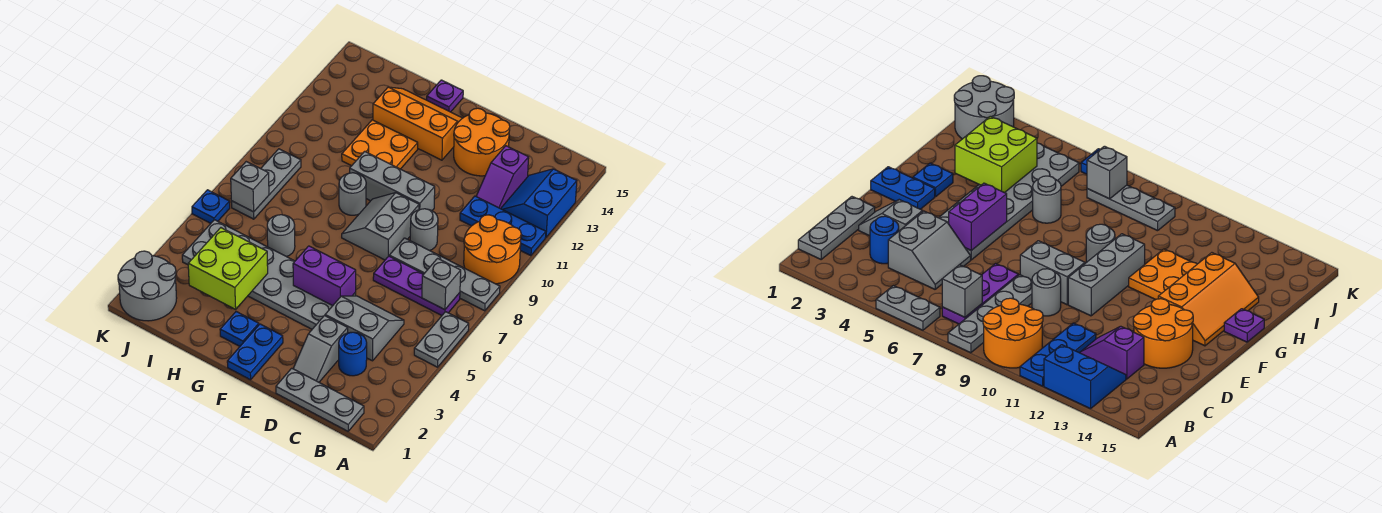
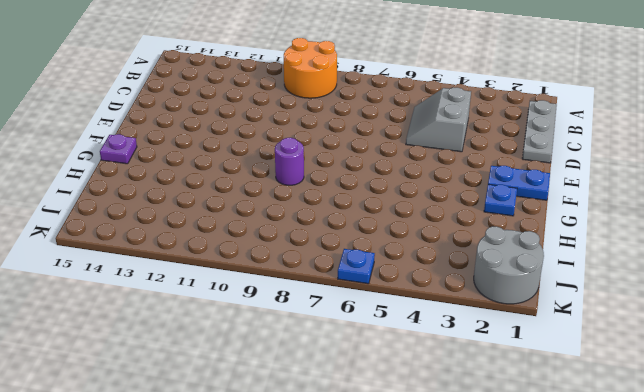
purple 1x1 round brick [275,138,304,185] -> grey 1x1 round brick [339,173,366,215]
none -> grey 1x2 plate [414,312,469,367]
none -> grey 1x4 plate [389,238,500,311]
none -> blue 1x3 plate [460,196,546,256]
none -> blue 2x2 slope [501,169,577,237]

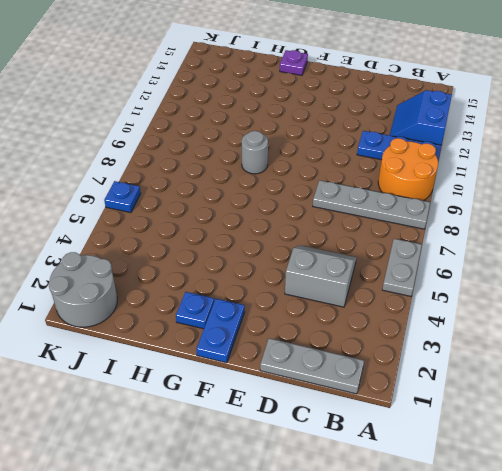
none -> purple 1x3 plate [373,256,460,315]
none -> blue 1x1 round brick [339,332,367,376]
none -> purple 1x2 slope [476,146,529,209]
none -> grey 1x2 slope [293,315,348,382]

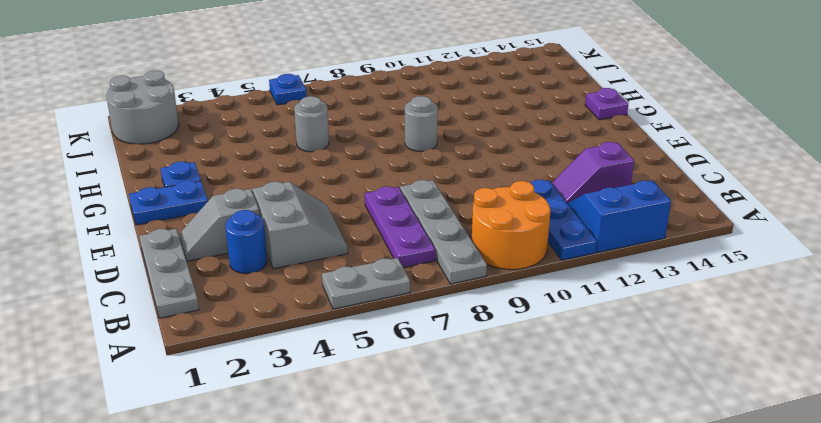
none -> grey 1x1 round brick [410,209,438,251]
none -> orange 2x2 round brick [454,108,510,176]
none -> grey 2x6 plate [182,220,356,329]
none -> grey 2x2 slope [342,193,419,260]

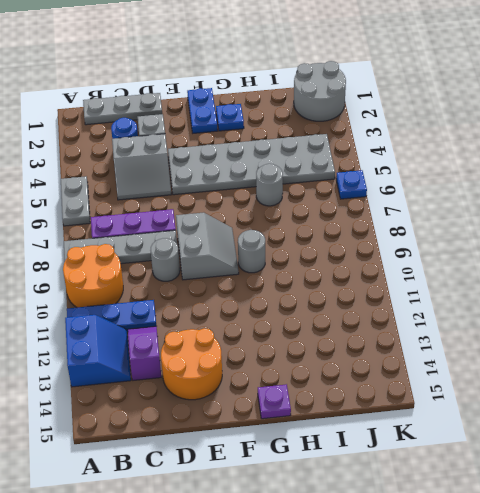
none -> grey 1x3 brick [350,151,435,211]
none -> orange 2x3 slope [373,87,462,160]
none -> orange 2x2 plate [342,120,418,169]
none -> grey 1x3 plate [231,149,301,219]

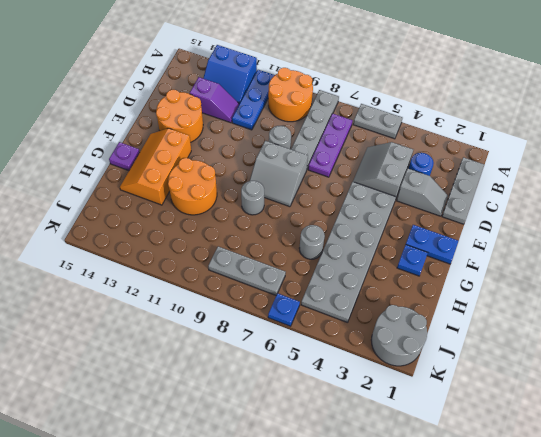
orange 2x2 round brick [168,158,217,215] -> orange 2x2 plate [342,120,418,169]
none -> grey 1x3 brick [350,151,435,211]
none -> grey 1x1 brick [422,258,461,310]
none -> purple 1x2 brick [293,246,356,306]
none -> lime 2x2 brick [188,228,268,309]

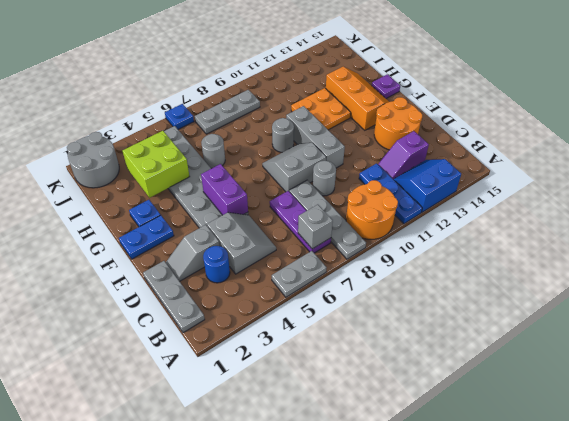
none -> grey 1x1 brick [231,162,269,212]

